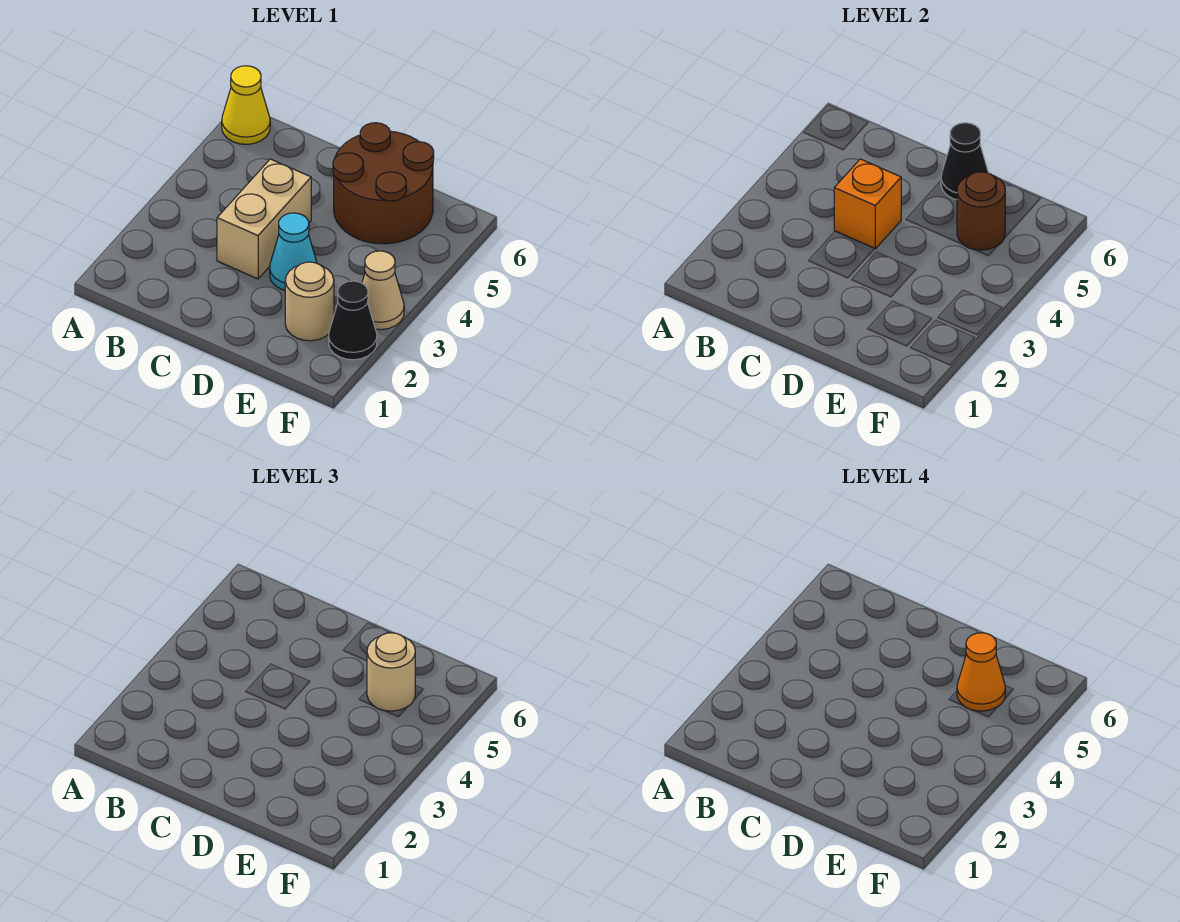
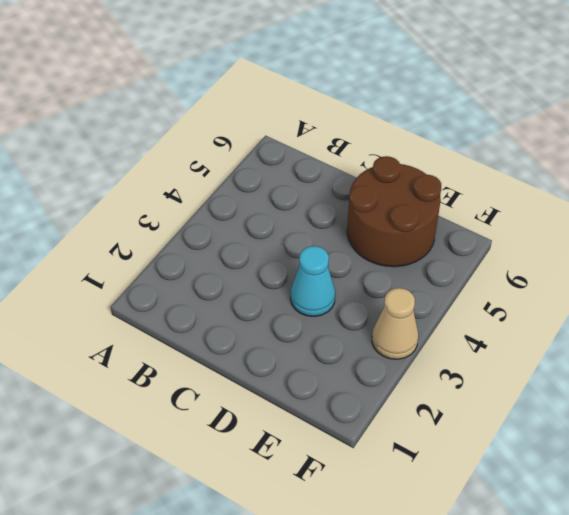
none -> yellow 1x1 cone [222,66,270,144]
none -> tan 1x2 brick [217,159,311,279]
none -> tan 1x1 round brick [285,262,334,341]

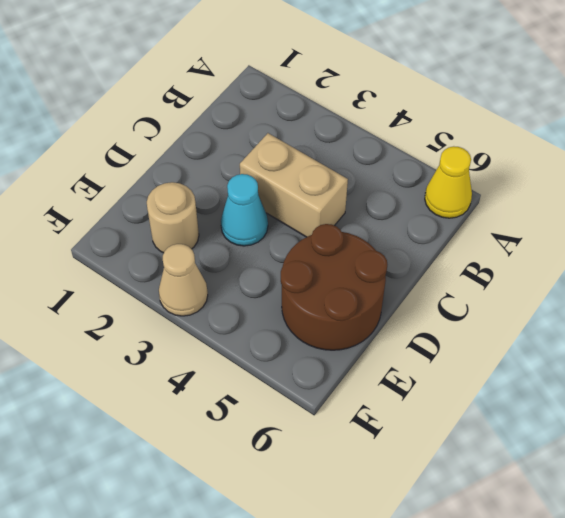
none -> black 1x1 cone [329,281,377,360]
none -> orange 1x1 brick [834,159,901,249]
none -> black 1x1 cone [941,123,988,200]

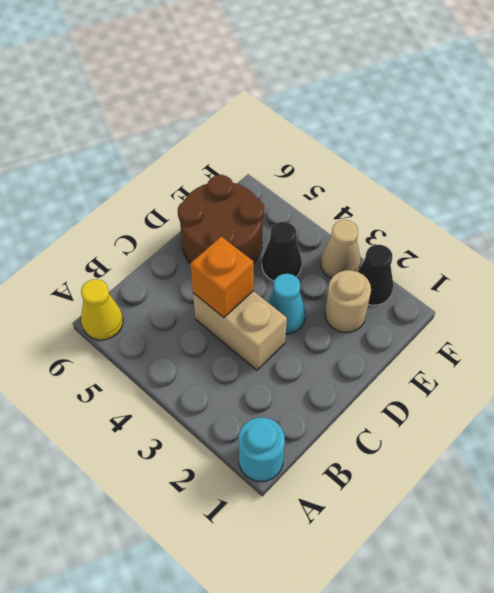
cyan 1x1 round brick [239,417,285,481] -> none
black 1x1 cone [262,222,302,281] -> black 1x1 cone moved to [941,123,988,200]
none -> brown 1x1 round brick [957,172,1005,250]
none -> tan 1x1 round brick [367,633,415,711]
none -> orange 1x1 cone [957,633,1005,711]

